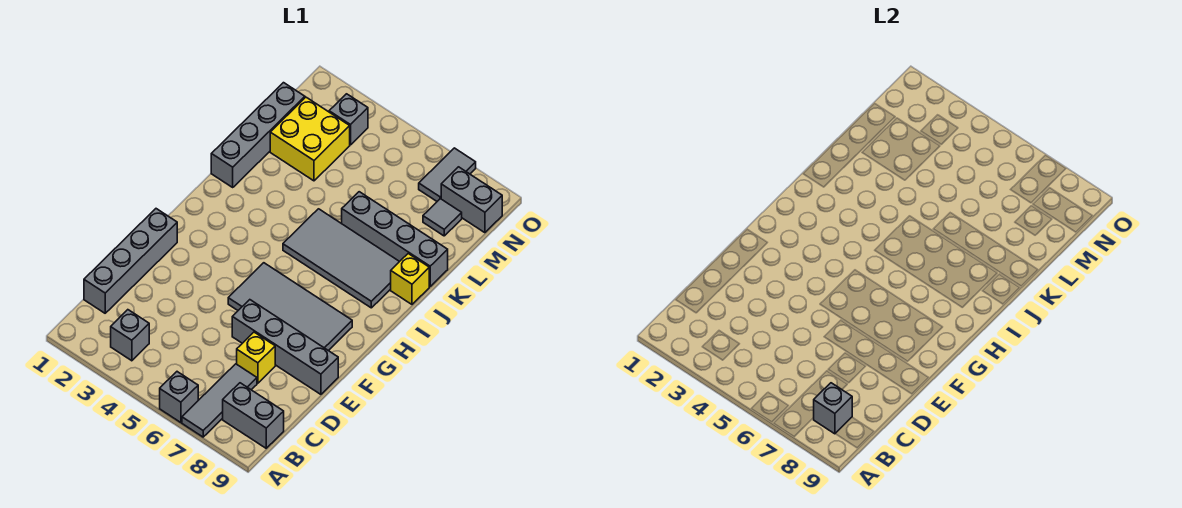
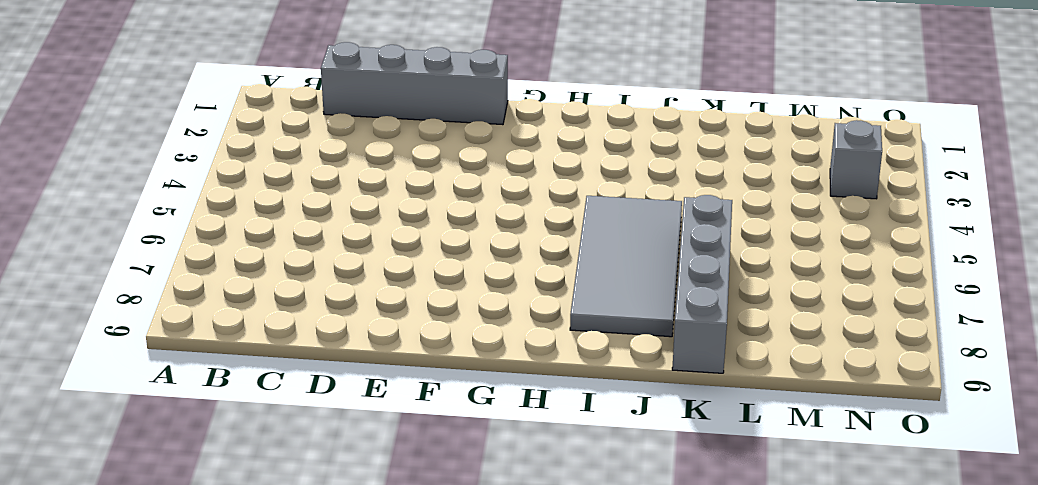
none -> grey 1x1 brick [160,372,198,423]
none -> grey 1x3 tile [182,364,257,437]
none -> grey 1x1 brick [111,310,149,361]

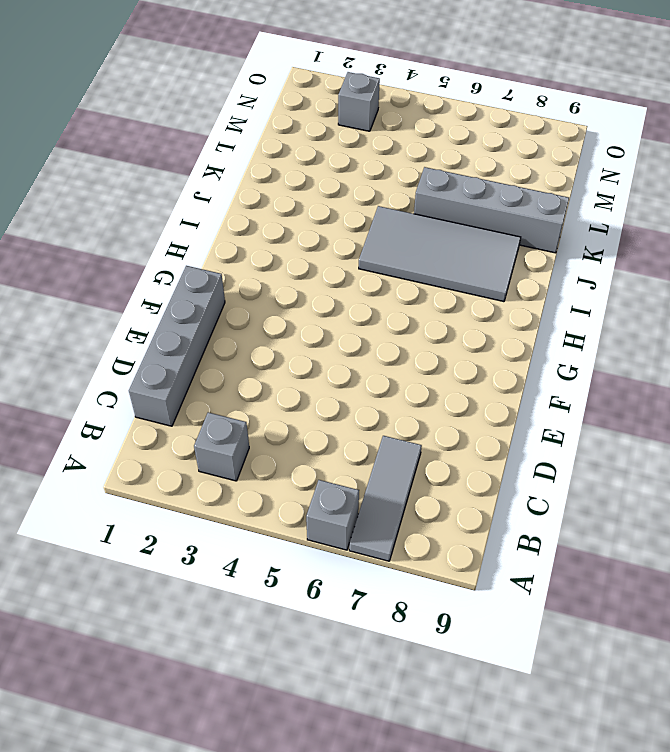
none -> grey 1x2 brick [223,383,284,448]
none -> yellow 1x1 brick [237,332,275,383]
none -> grey 1x4 brick [232,300,338,394]

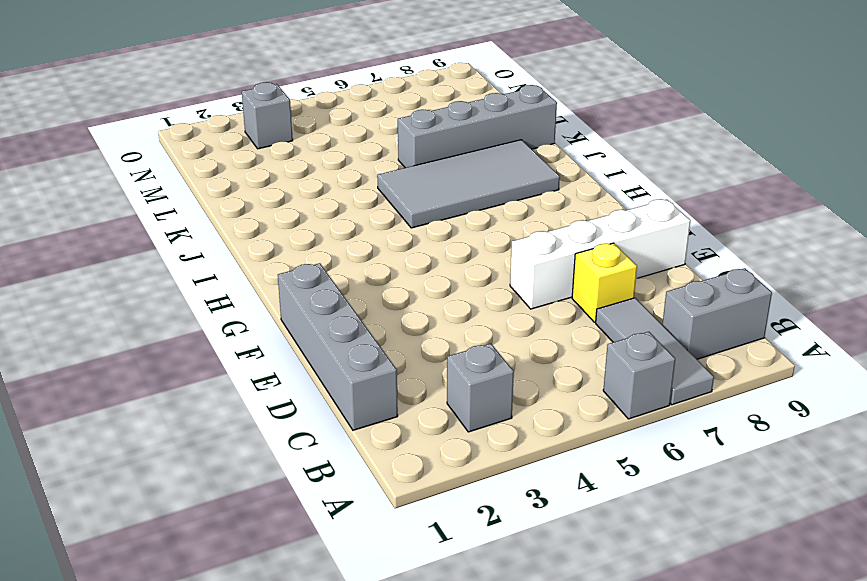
white 1x4 brick [510,199,690,309] -> grey 1x4 brick [232,300,338,394]
none -> grey 2x4 tile [228,263,352,351]
none -> grey 1x4 brick [211,83,305,187]
none -> yellow 1x1 brick [391,254,429,304]

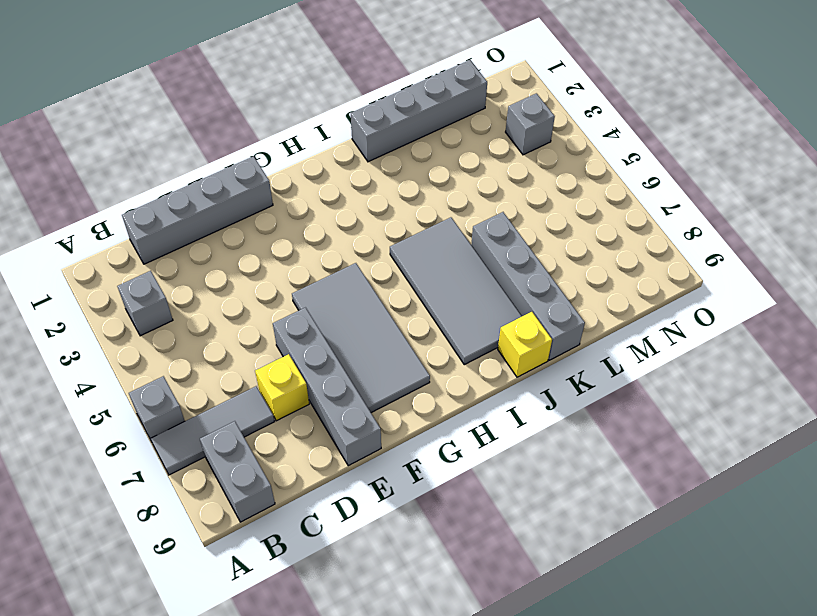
none -> yellow 2x2 brick [270,97,350,181]
none -> grey 1x1 tile [423,199,462,236]
none -> grey 1x2 tile [419,148,476,201]

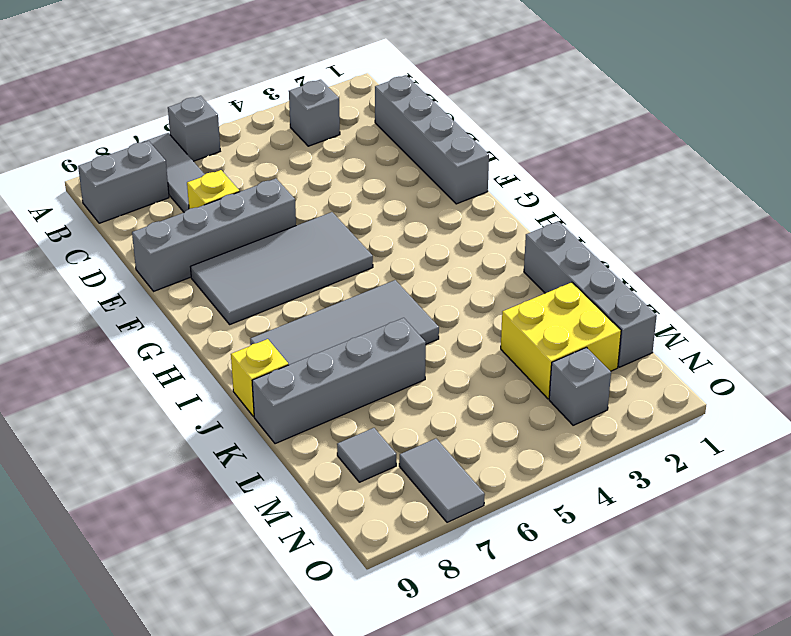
none -> grey 1x2 brick [441,167,502,233]
none -> grey 1x1 brick [814,383,852,434]

